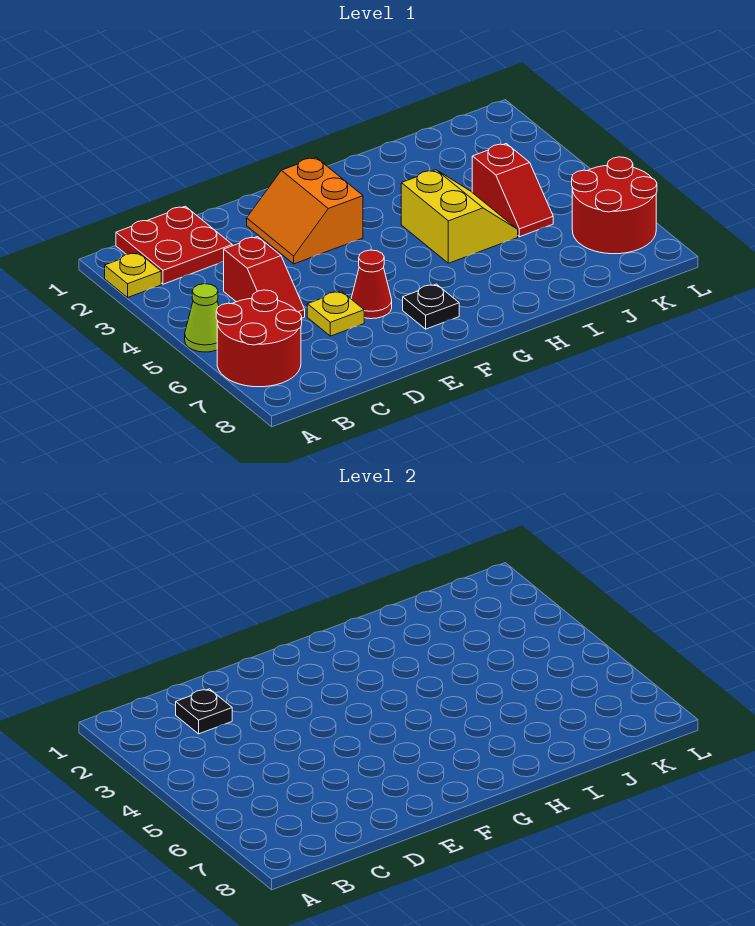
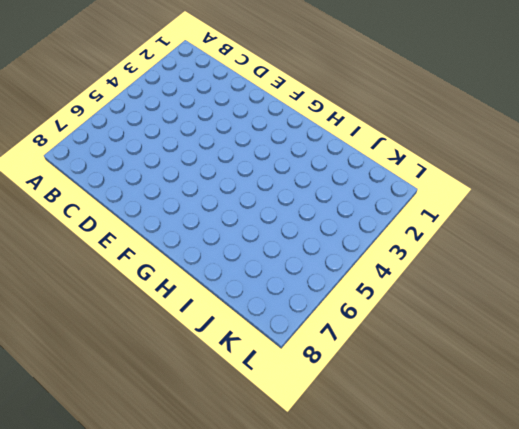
none -> yellow 1x1 plate [105,253,161,297]
none -> lime 1x1 cone [185,284,219,352]
none -> red 2x2 round brick [216,290,302,387]

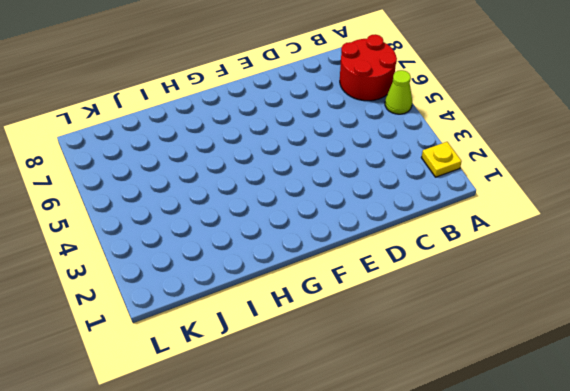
none -> red 2x2 plate [116,206,232,284]
none -> red 1x2 slope [224,237,305,318]
none -> yellow 1x1 plate [307,291,364,336]

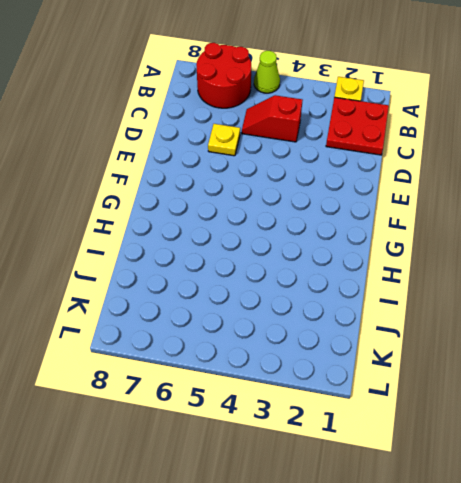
none -> orange 2x2 slope [247,158,363,264]
none -> red 1x1 cone [351,250,392,319]
none -> black 1x1 plate [403,284,459,329]

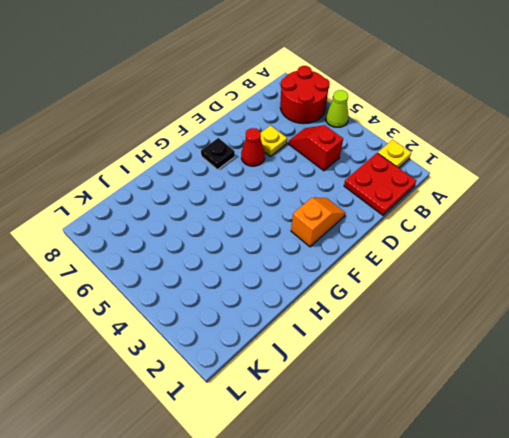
orange 1x2 slope [291,198,345,247] -> orange 2x2 slope [247,158,363,264]
none -> yellow 2x2 slope [401,170,518,263]
none -> red 1x2 slope [472,144,553,237]
none -> red 2x2 round brick [572,157,657,254]

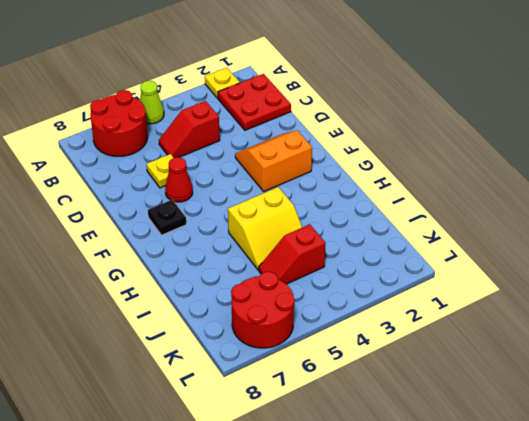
none -> black 1x1 plate [176,689,232,734]

